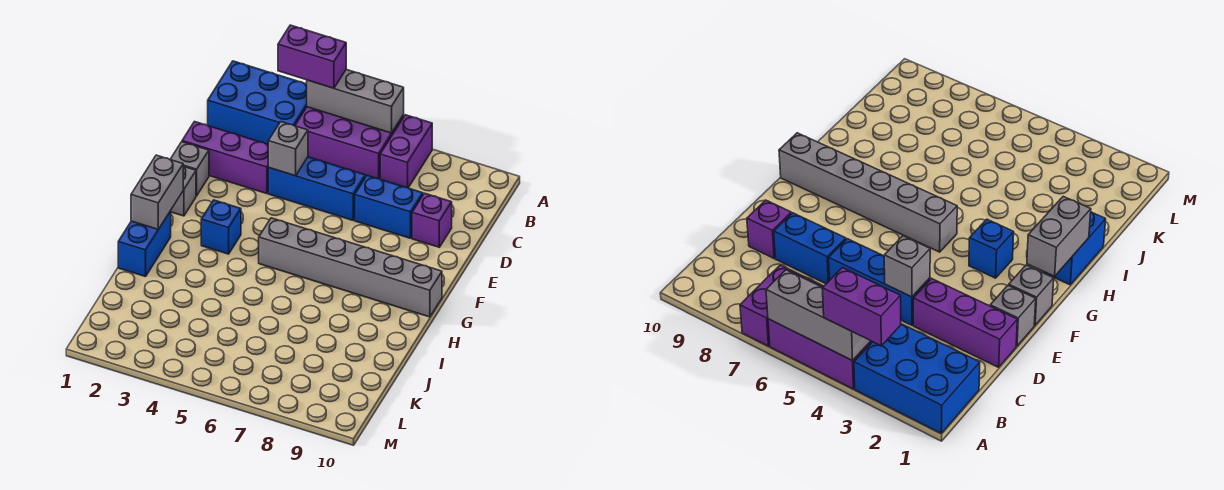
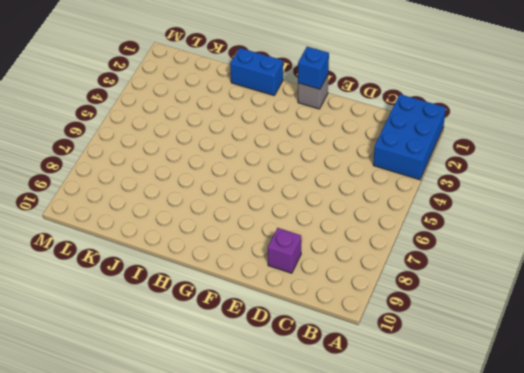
blue 1x1 brick [298,47,329,89] -> blue 1x1 brick moved to [201,200,241,254]
none -> purple 2x3 brick [295,107,404,179]
none -> purple 1x2 brick [380,115,432,188]
none -> purple 1x3 brick [182,122,269,194]

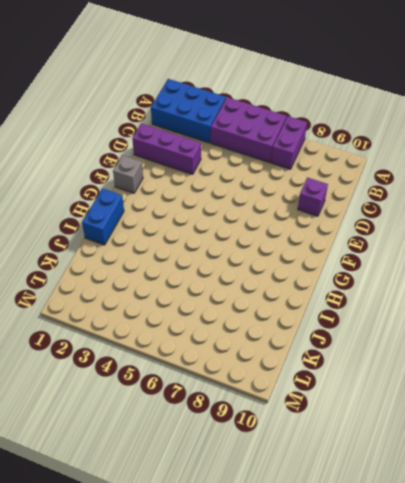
none -> blue 1x3 brick [268,157,365,220]
none -> blue 1x2 brick [355,175,423,238]
none -> grey 1x1 brick [170,142,209,196]

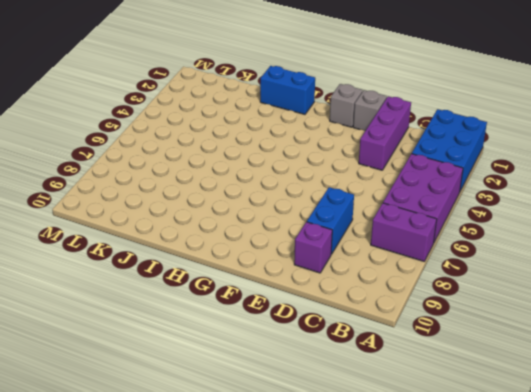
none -> blue 1x3 brick [268,157,365,220]
none -> blue 1x1 brick [201,200,241,254]
none -> grey 1x6 brick [259,218,442,317]

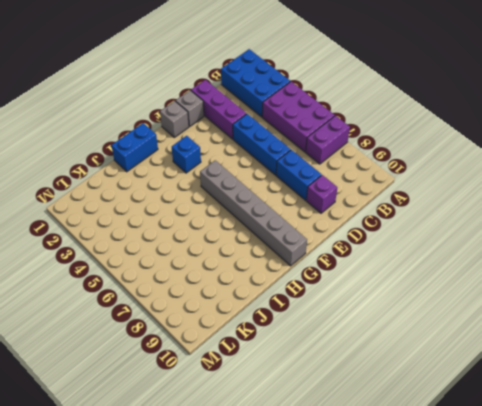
none -> grey 1x3 brick [307,70,404,133]
none -> grey 1x1 brick [268,122,308,176]
none -> grey 1x2 brick [131,155,183,229]

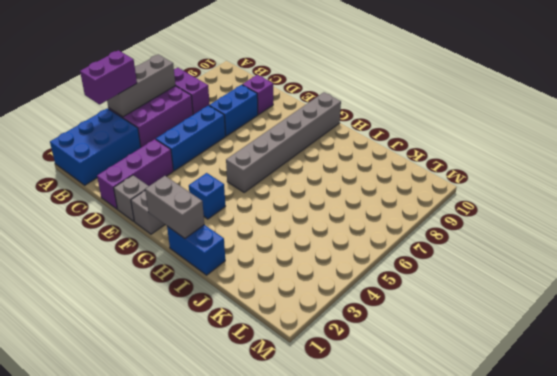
none -> grey 1x1 brick [268,122,308,176]

